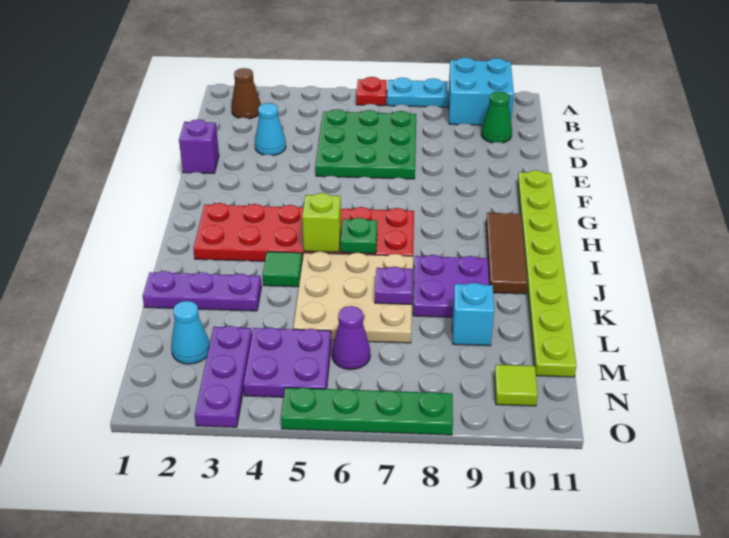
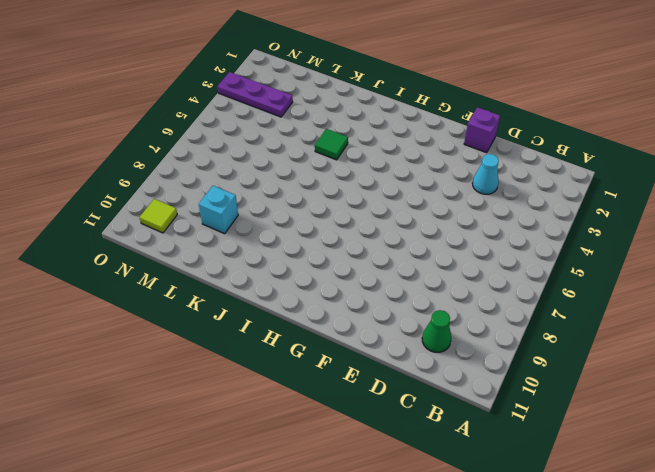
none -> red 1x1 plate [356,77,387,106]
none -> cyan 1x2 plate [387,78,448,107]
none -> cyan 2x2 brick [449,57,514,125]

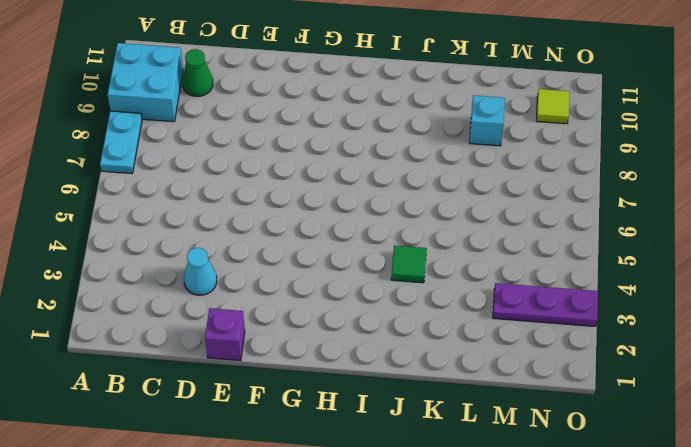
none -> red 1x1 plate [356,77,387,106]
none -> brown 1x1 cone [231,68,261,119]
none -> green 3x3 plate [316,109,416,179]

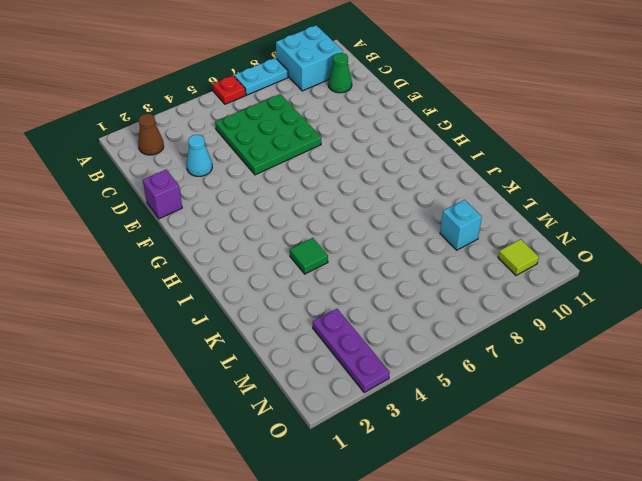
none -> lime 1x8 plate [518,170,576,377]
none -> red 2x6 plate [194,203,414,261]
none -> brown 1x3 tile [486,213,527,294]

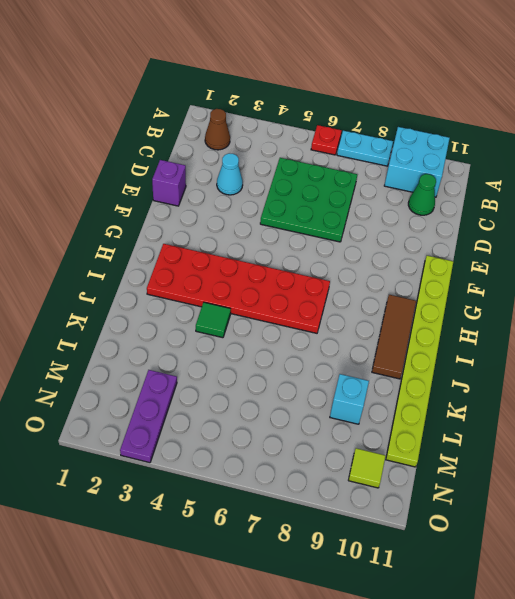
none -> tan 3x3 plate [293,251,413,343]
none -> purple 2x2 plate [413,255,489,317]
none -> purple 1x3 plate [143,271,261,311]

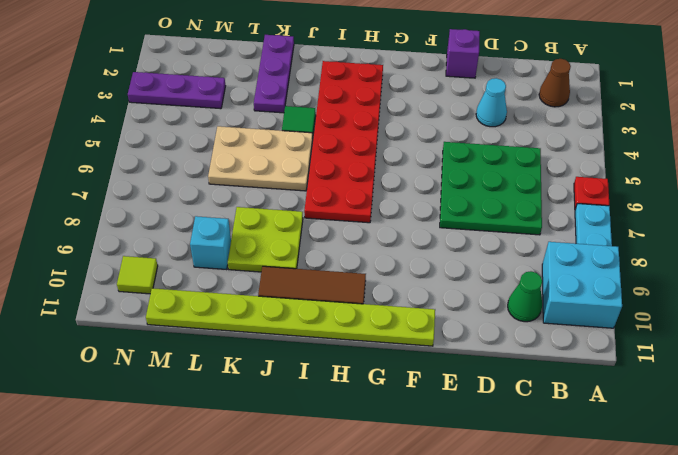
tan 2x3 plate [208,126,313,191] -> tan 3x3 plate [293,251,413,343]
lime 2x2 plate [228,207,303,272] -> purple 2x2 plate [413,255,489,317]
none -> cyan 1x1 cone [171,301,210,364]
none -> purple 2x2 plate [243,327,331,397]
none -> purple 1x1 cone [332,306,370,369]

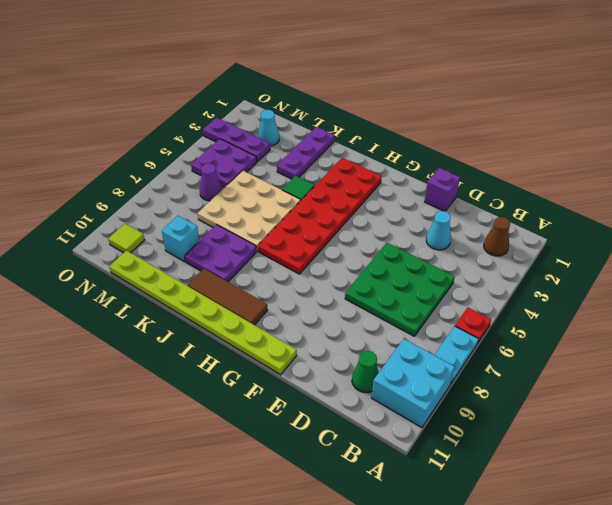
none -> green 1x4 plate [281,388,453,435]
none -> lime 1x1 brick [302,193,341,252]
none -> green 1x1 plate [341,218,377,253]

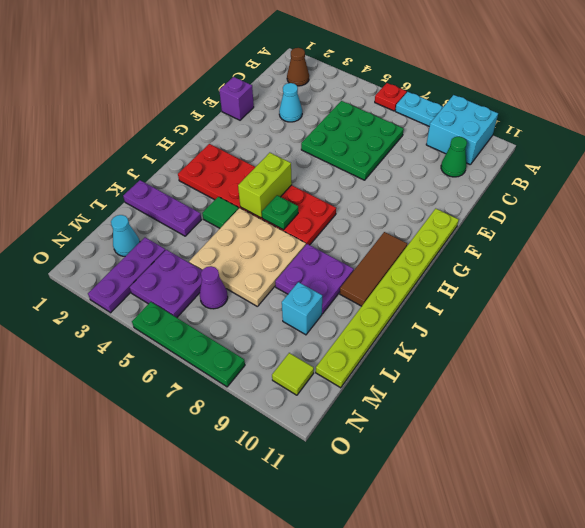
lime 1x2 brick [238,153,292,218] -> lime 1x1 brick [302,193,341,252]
none -> purple 1x1 plate [375,267,413,305]

